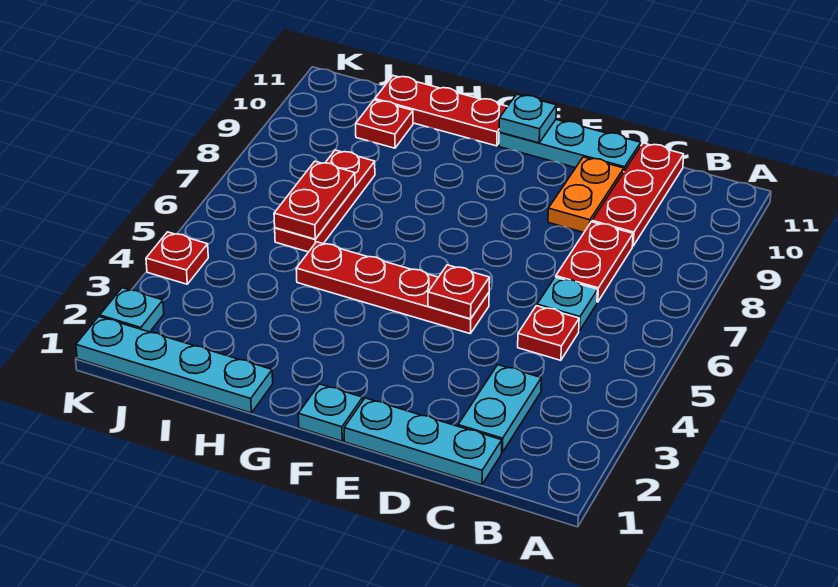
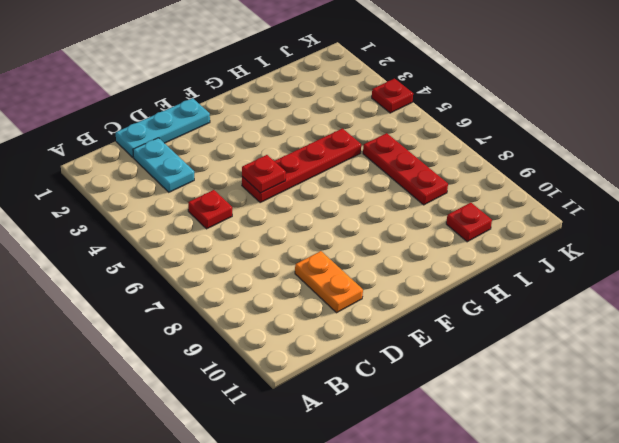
none -> cyan 1x1 plate [537,277,598,331]
none -> red 1x2 plate [556,222,633,302]
none -> red 1x3 plate [592,143,684,246]

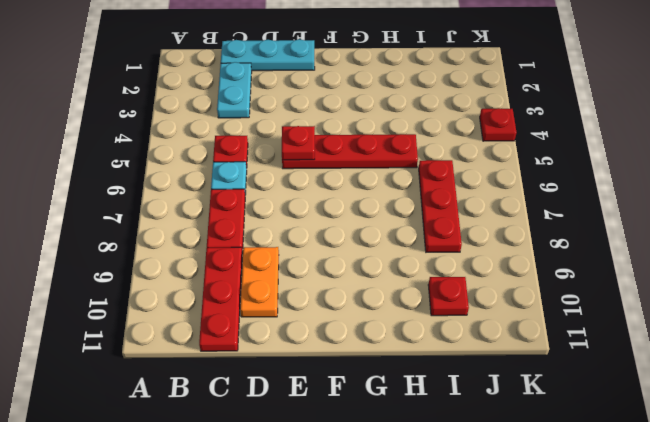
none -> cyan 1x3 plate [499,120,641,171]
none -> cyan 1x1 plate [298,384,363,441]
none -> red 1x3 plate [375,76,508,146]

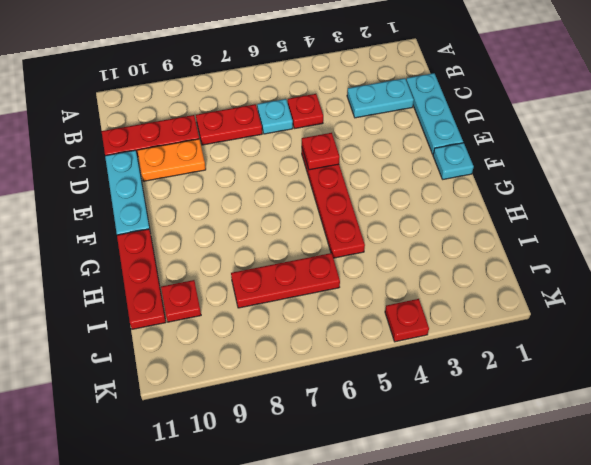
none -> cyan 1x4 plate [76,317,273,413]
none -> cyan 1x1 plate [100,288,164,332]
none -> cyan 1x1 plate [499,94,557,143]

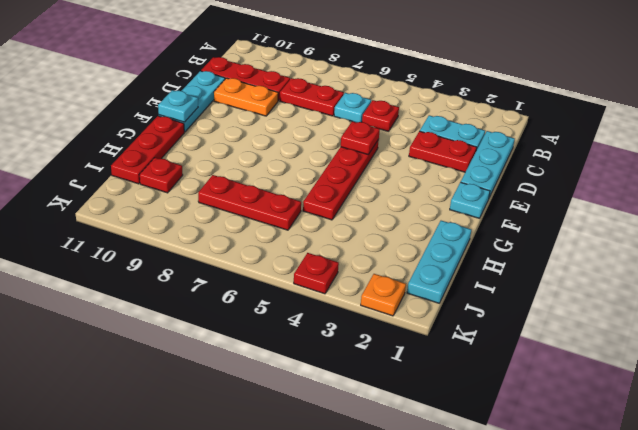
red 1x2 plate [409,131,477,172] -> red 1x2 plate moved to [274,161,355,239]
cyan 1x3 plate [407,221,471,303] -> cyan 1x4 plate [76,317,273,413]
orange 1x1 plate [361,274,406,316] -> cyan 1x1 plate [100,288,164,332]

